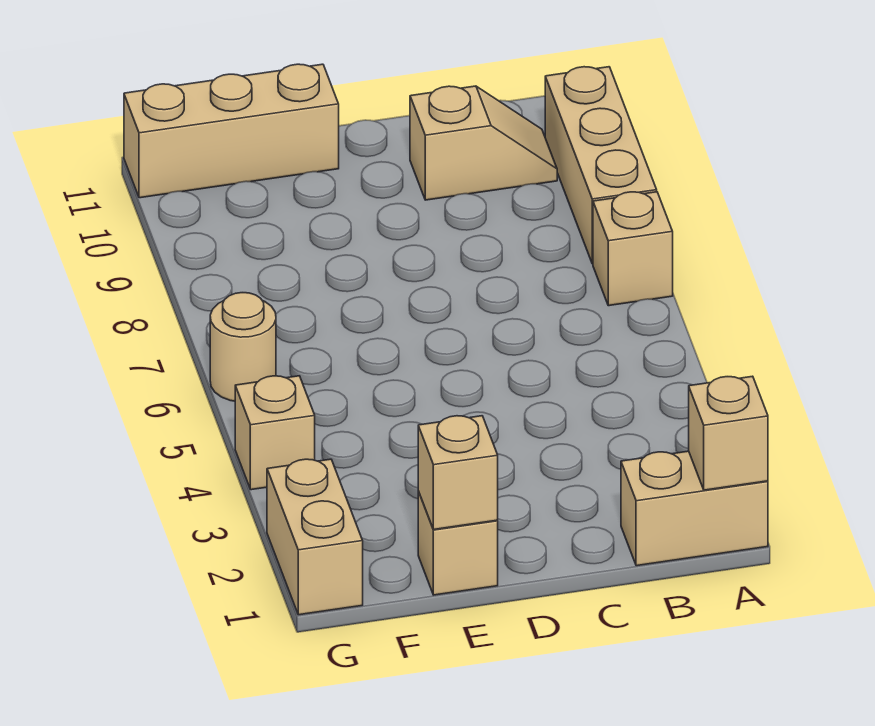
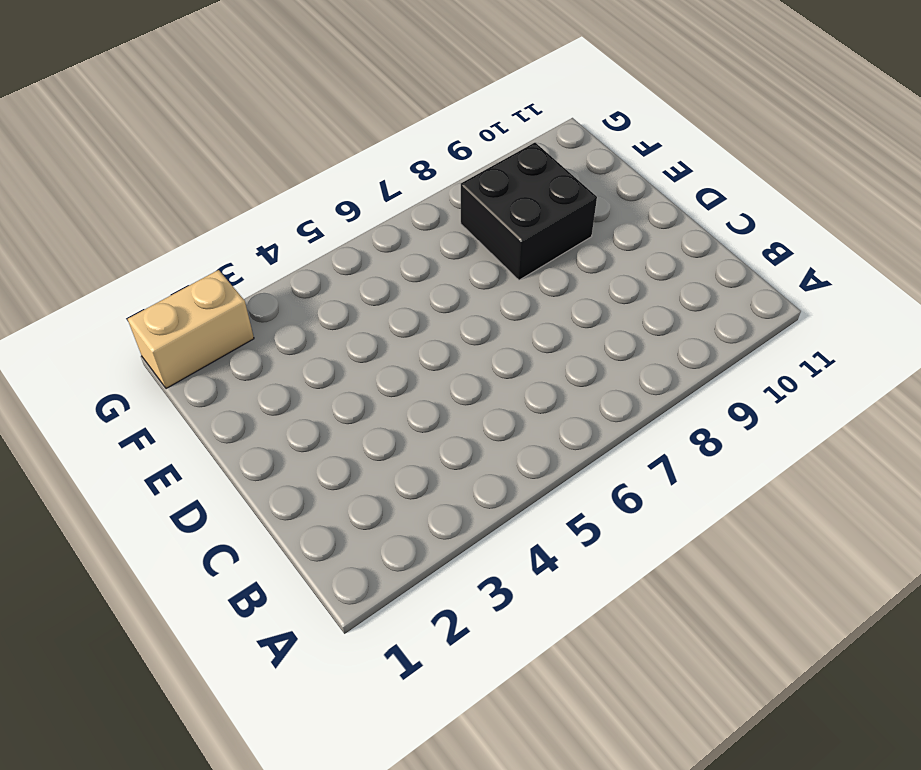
black 2x2 brick [461,143,597,280] -> none
none -> tan 1x2 brick [621,451,768,566]
none -> tan 1x1 brick [593,192,673,306]

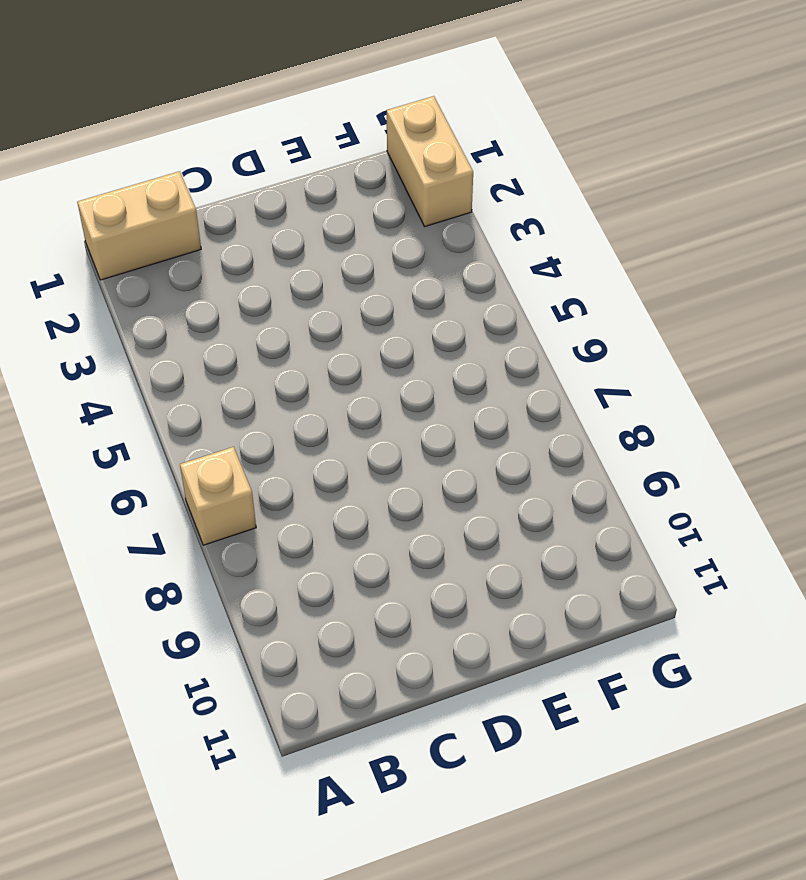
none -> tan 1x3 brick [545,67,657,264]
none -> tan 1x2 slope [410,86,557,200]

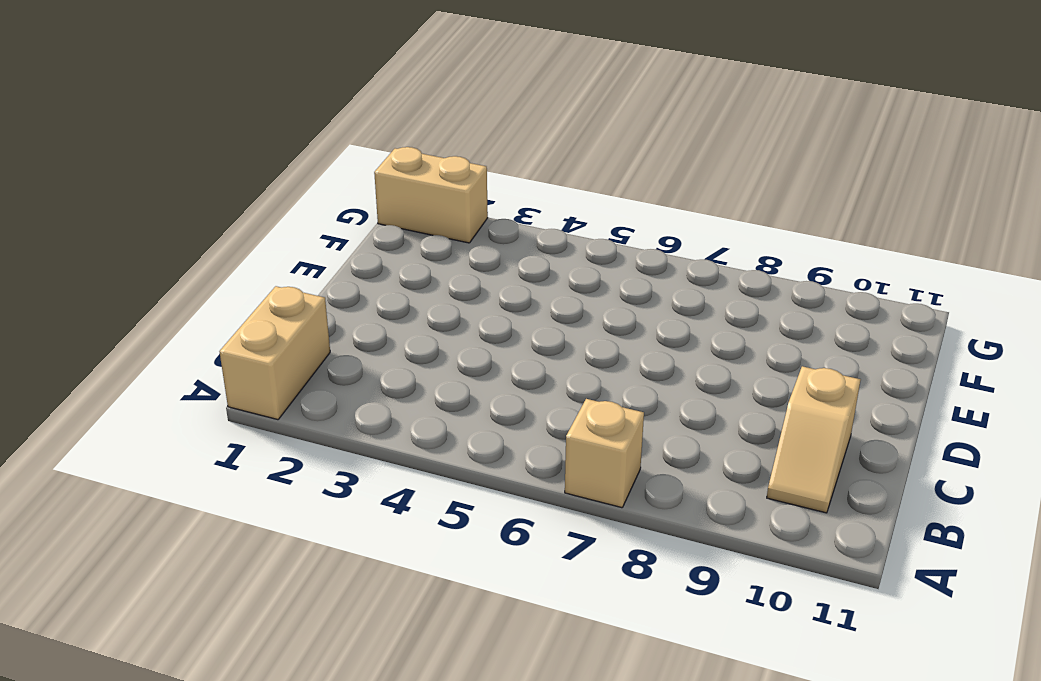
none -> tan 1x3 brick [545,67,657,264]
none -> tan 1x1 brick [418,491,498,595]

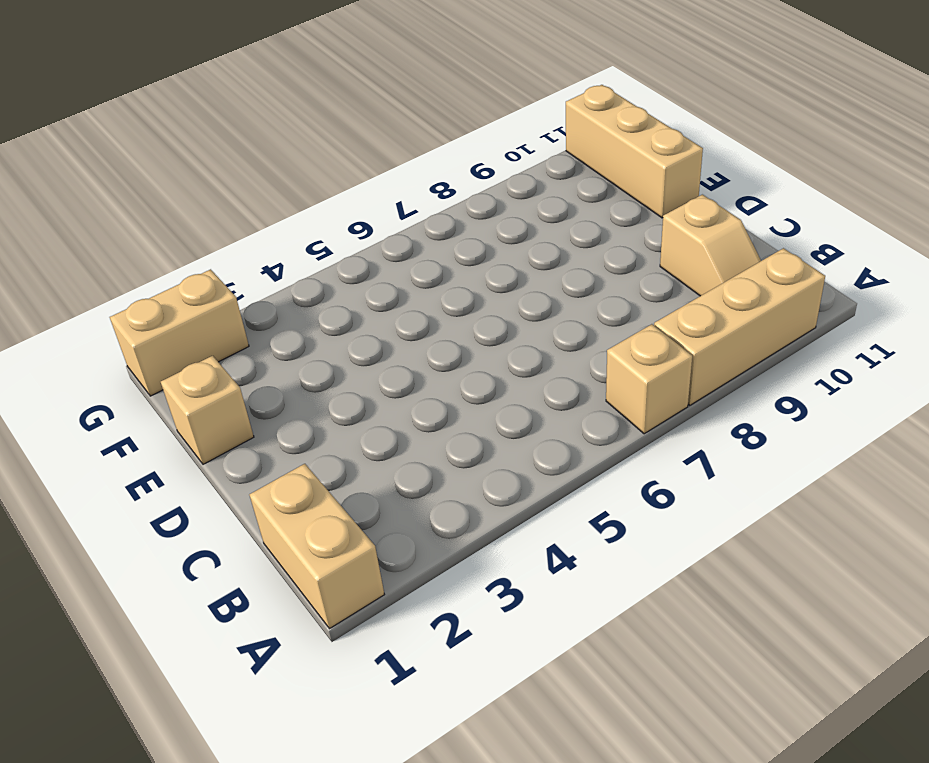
none -> tan 1x1 brick [235,376,315,490]
none -> tan 1x1 round brick [210,293,276,401]

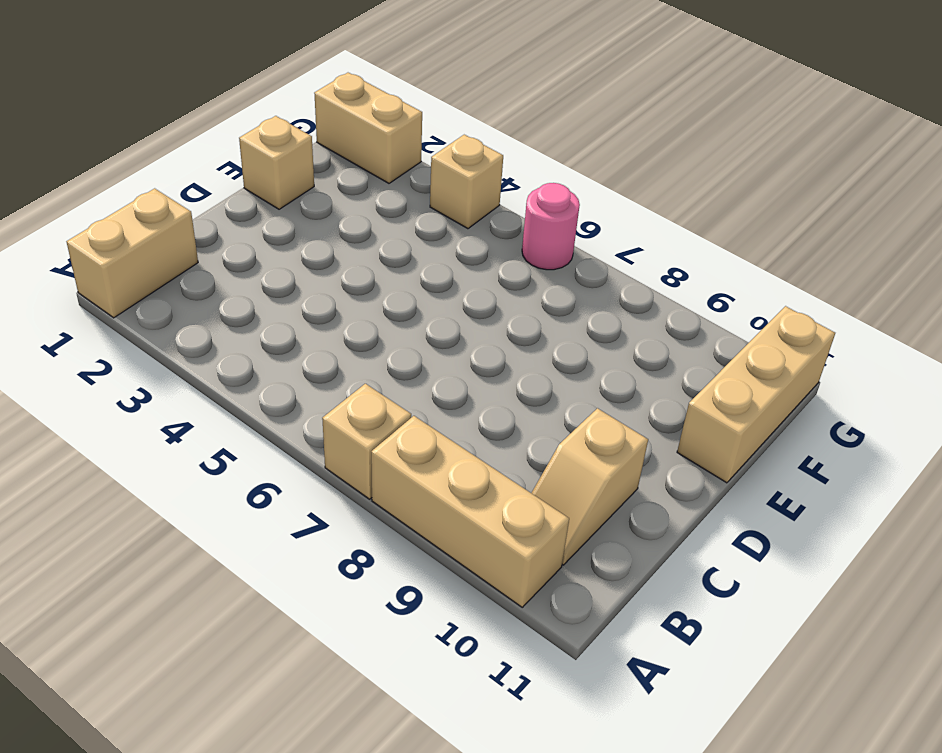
pink 1x1 round brick [522,183,580,270] -> tan 1x1 round brick [210,293,276,401]
none -> tan 1x1 brick [689,376,768,490]
none -> tan 1x1 brick [418,416,498,530]

